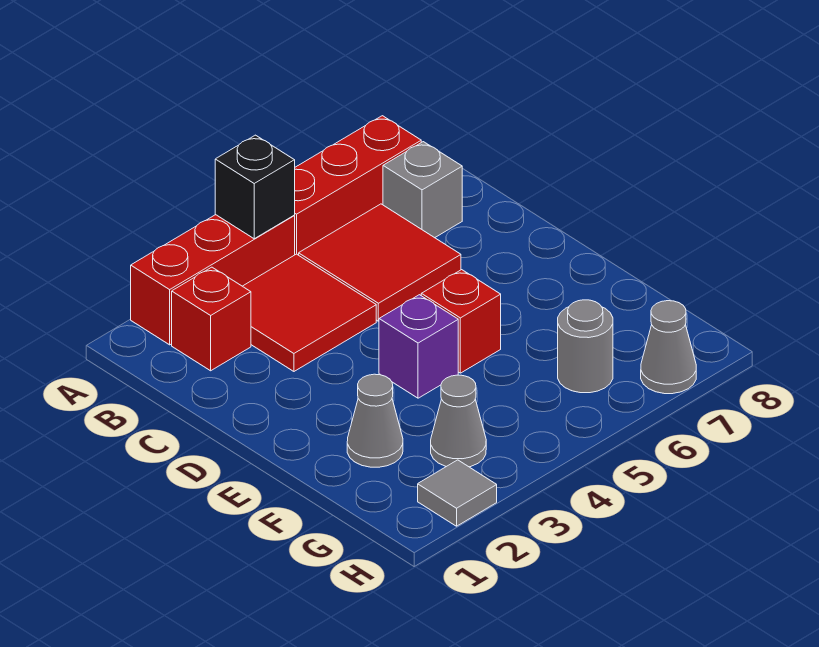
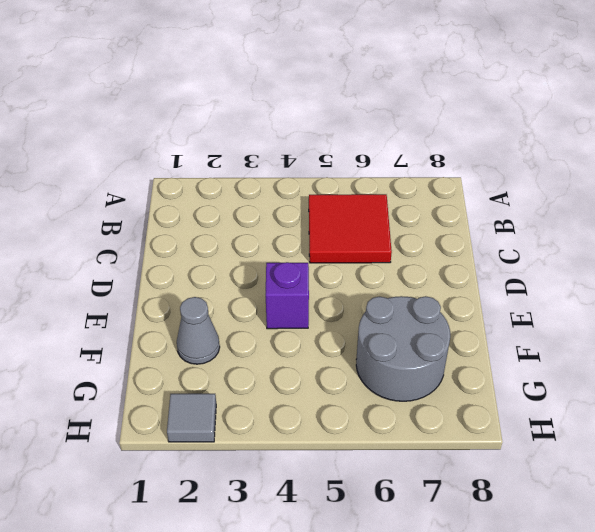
grey 2x2 round brick [356,296,450,401] -> grey 1x1 round brick [558,300,613,393]
none -> red 1x3 brick [131,215,295,345]
none -> red 1x3 brick [294,116,421,255]
none -> red 1x1 brick [172,267,251,371]

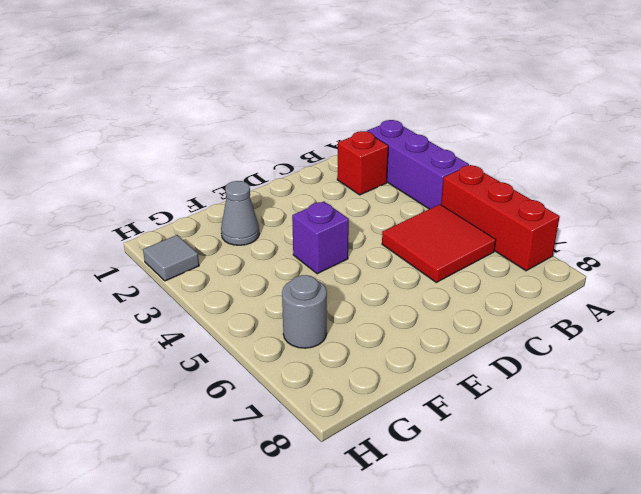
purple 1x3 brick [366,120,469,209] -> red 1x3 brick [131,215,295,345]
none -> red 2x2 tile [243,254,376,371]
none -> grey 1x1 brick [383,142,462,238]
none -> red 1x1 brick [421,270,501,373]

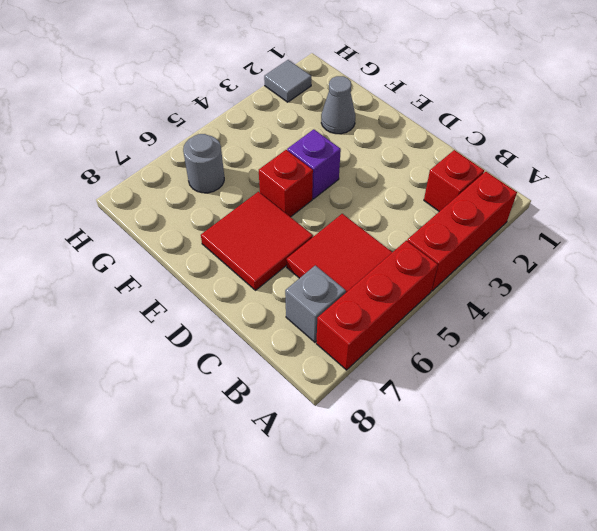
red 2x2 tile [201,192,313,290] -> red 2x2 tile moved to [243,254,376,371]
none -> grey 1x1 cone [431,375,486,467]
none -> grey 1x1 cone [641,301,696,394]
none -> black 1x1 brick [215,135,295,239]

